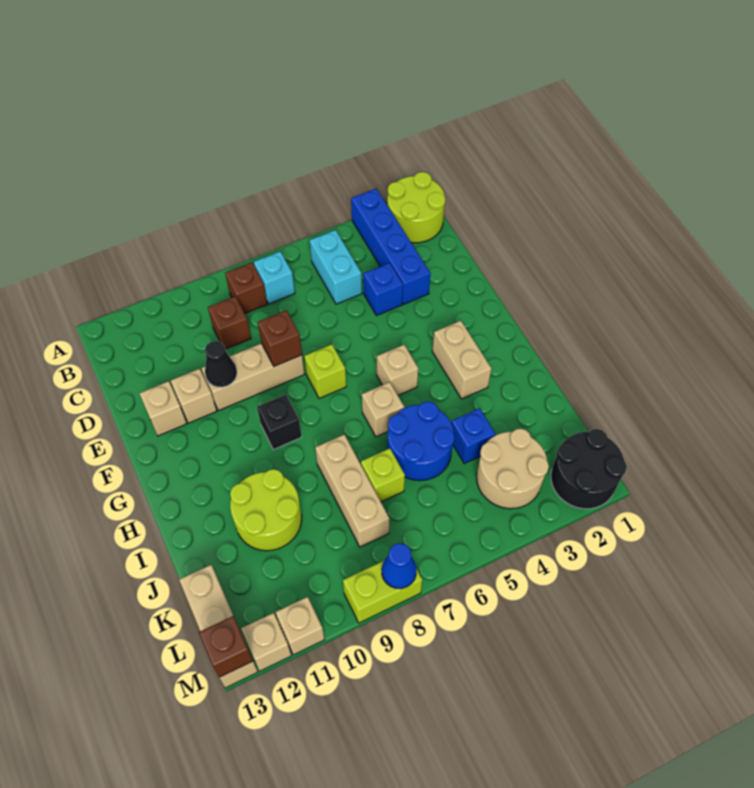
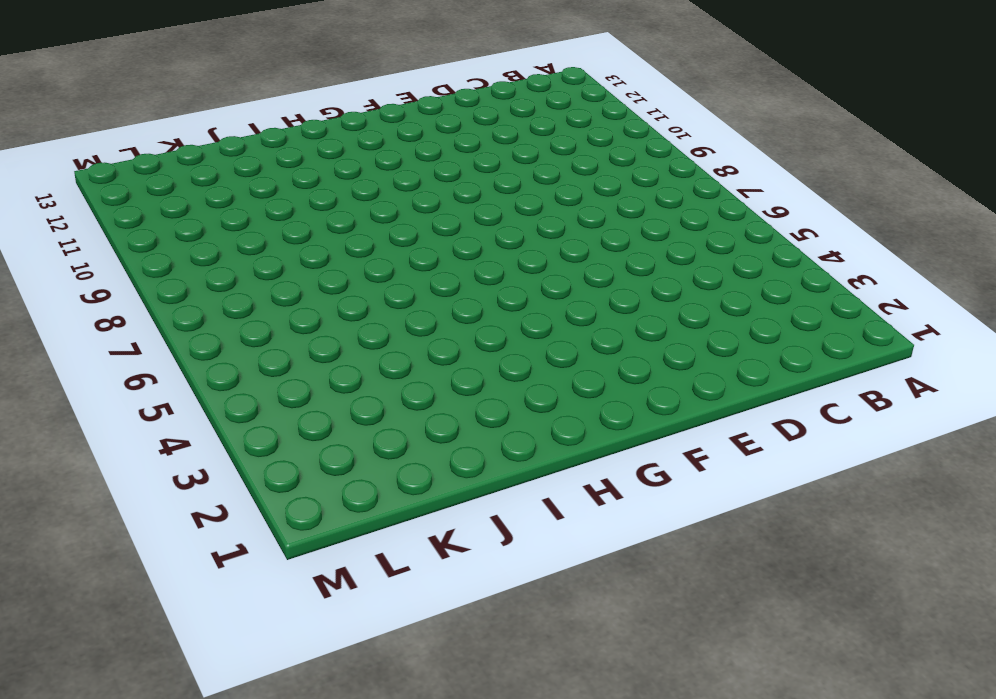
none -> lime 2x2 round brick [387,172,445,243]
none -> blue 1x4 brick [351,189,431,304]
none -> cyan 1x2 brick [310,230,362,304]
none -> cyan 1x1 brick [254,252,295,304]

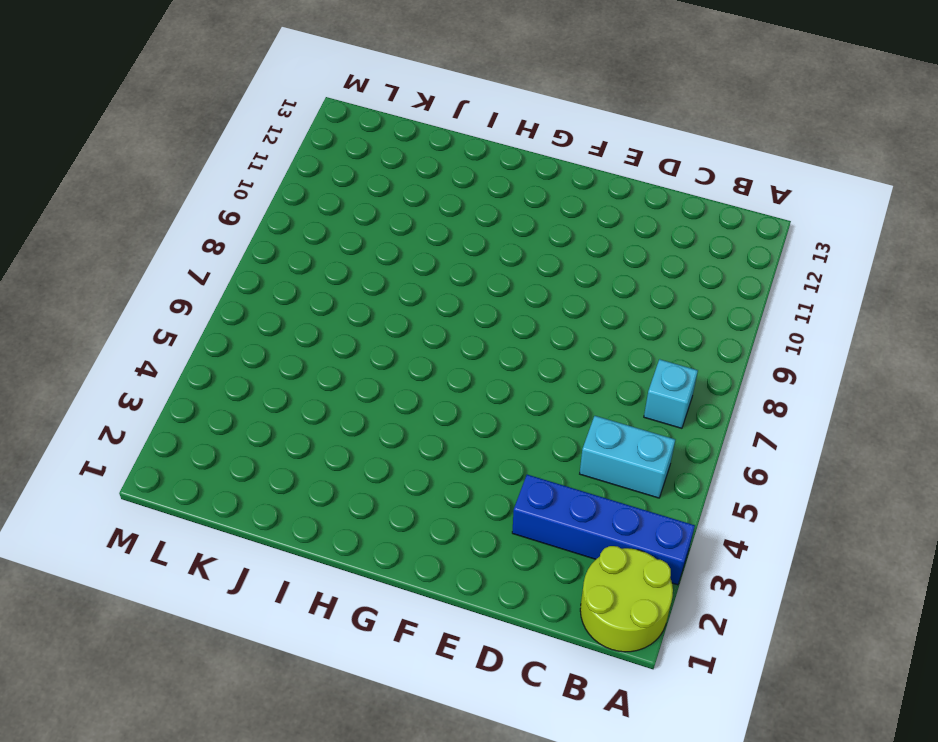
none -> brown 1x1 brick [225,263,267,314]
none -> brown 1x1 brick [208,296,251,349]
none -> blue 1x1 brick [363,263,403,316]
none -> tan 1x3 brick [201,343,304,411]

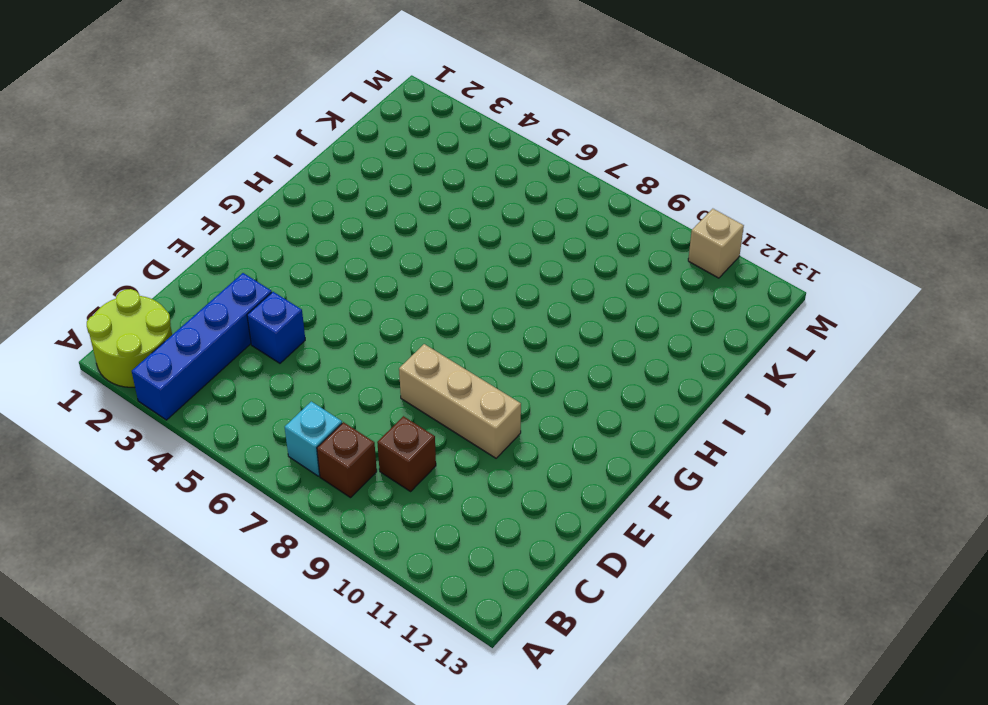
none -> cyan 1x2 brick [310,230,362,304]
none -> tan 1x1 brick [171,369,217,423]
none -> tan 1x1 brick [139,381,187,436]
none -> lime 1x1 brick [304,344,346,398]

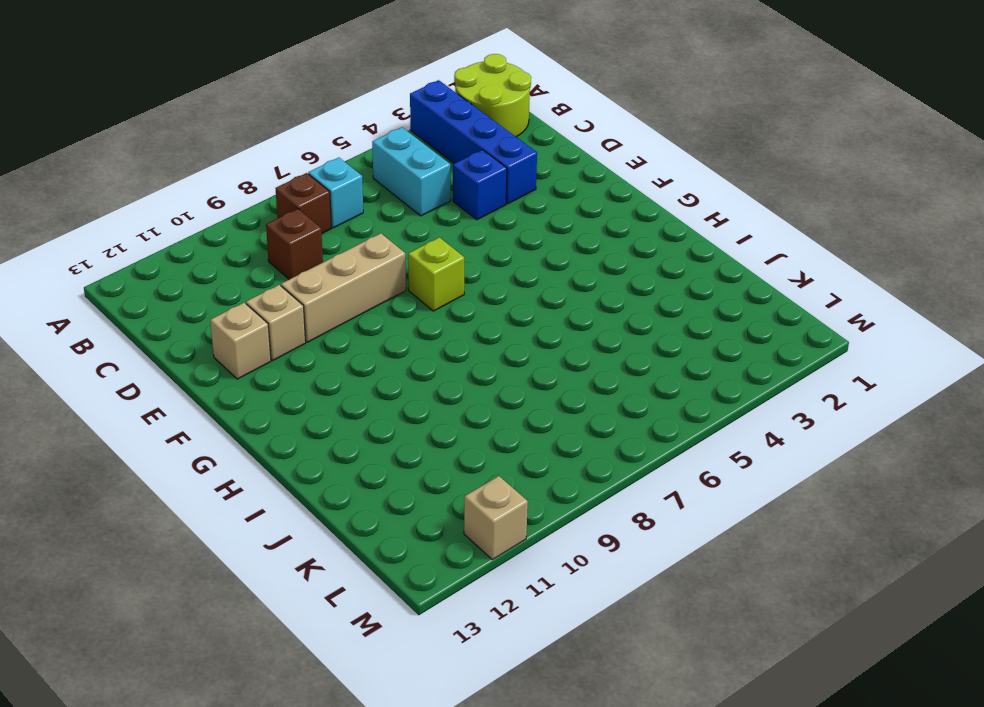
none -> tan 1x2 brick [432,321,492,399]
none -> tan 1x1 brick [377,345,418,395]
none -> black 1x1 brick [257,395,302,450]
none -> tan 1x1 brick [362,382,404,437]

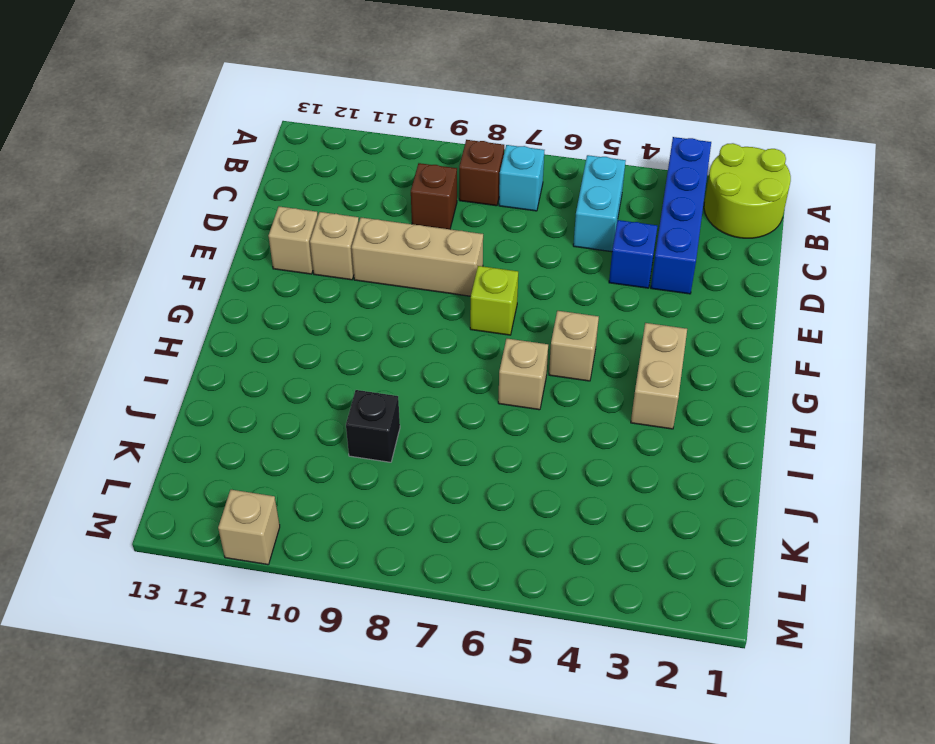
black 1x1 brick [346,390,400,462] -> black 1x1 brick moved to [257,395,302,450]
none -> blue 2x2 round brick [387,401,454,481]
none -> tan 1x3 brick [315,434,390,547]
none -> lime 2x2 round brick [230,469,302,551]
none -> blue 1x1 brick [451,408,495,463]

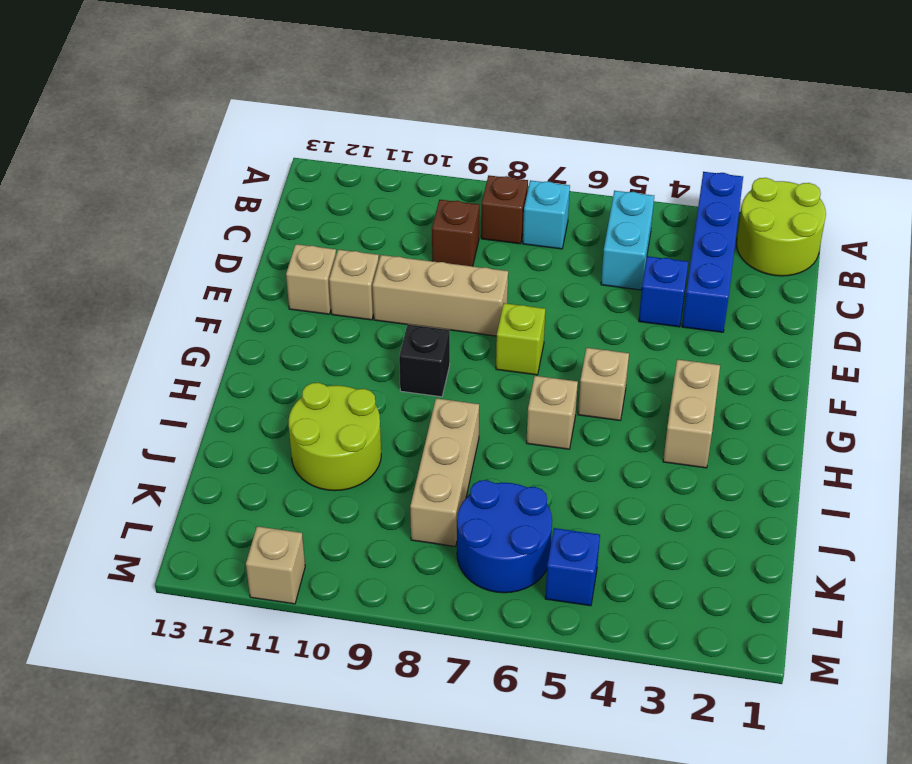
blue 2x2 round brick [457,480,552,593] -> blue 2x2 round brick moved to [387,401,454,481]
blue 1x1 brick [545,528,600,606] -> blue 1x1 brick moved to [451,408,495,463]
none -> lime 1x1 brick [361,448,405,502]
none -> tan 2x2 round brick [477,429,549,509]
none -> tan 1x3 brick [179,565,258,688]
none -> black 2x2 round brick [551,429,627,509]

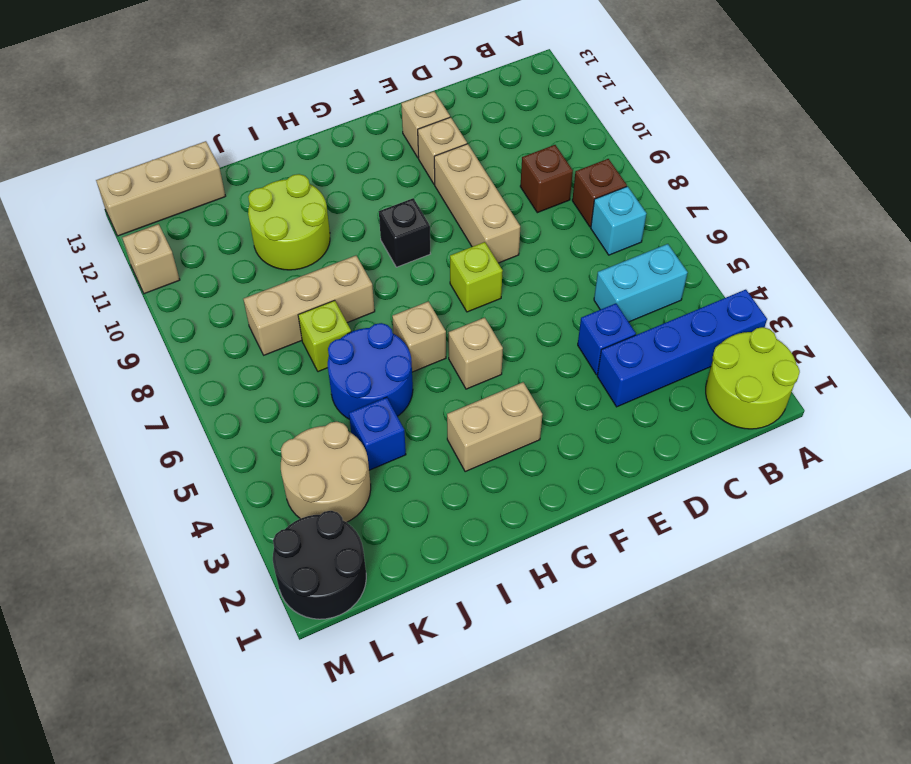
none -> lime 1x2 brick [343,561,422,623]
none -> tan 1x1 brick [241,613,291,671]
none -> brown 1x1 brick [258,310,302,366]
none -> black 1x1 cone [205,341,237,387]

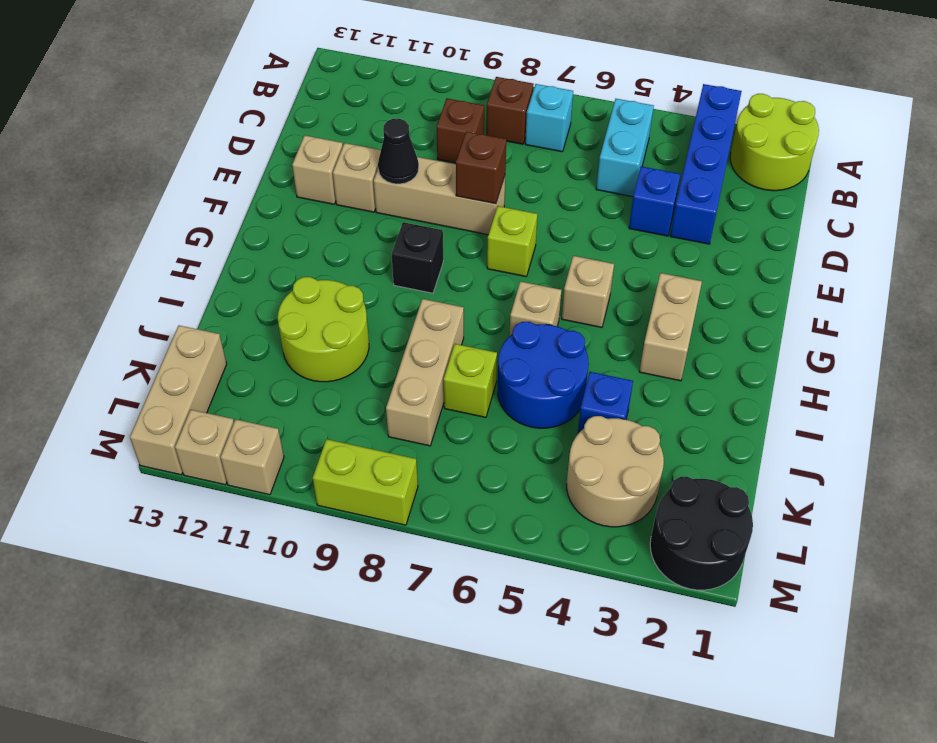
none -> blue 1x1 cone [382,543,416,589]
none -> brown 1x1 brick [199,616,253,677]

